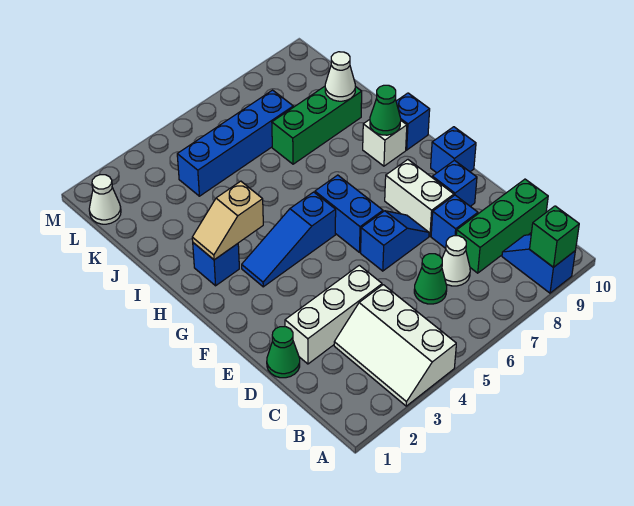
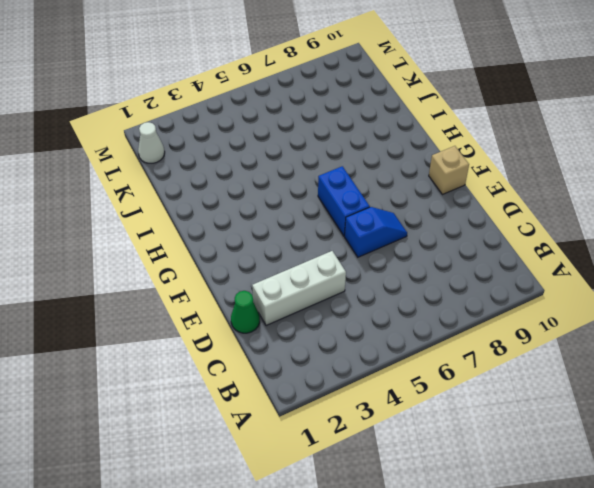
tan 1x1 brick [429,146,469,195] -> blue 1x1 brick [431,127,476,173]
none -> white 2x3 slope [334,285,456,406]
none -> blue 1x2 slope [502,235,575,293]
none -> green 1x1 cone [414,254,447,304]

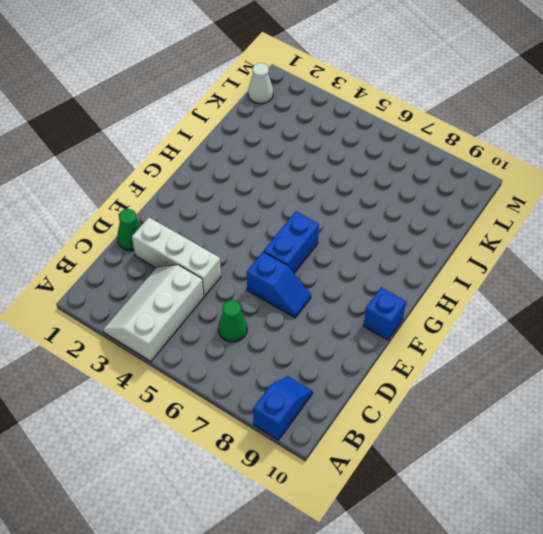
none -> white 1x1 cone [442,236,470,286]
none -> green 1x3 brick [456,179,548,273]
none -> blue 1x1 brick [431,195,478,248]

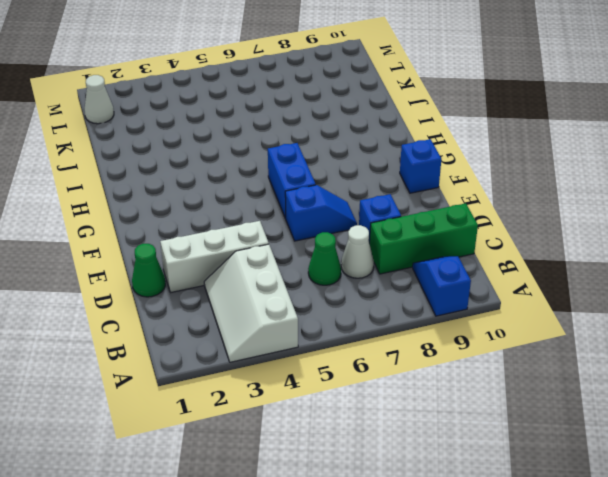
none -> white 1x2 brick [385,160,454,236]
none -> blue 1x1 brick [432,160,477,206]
none -> blue 1x3 slope [242,192,336,287]

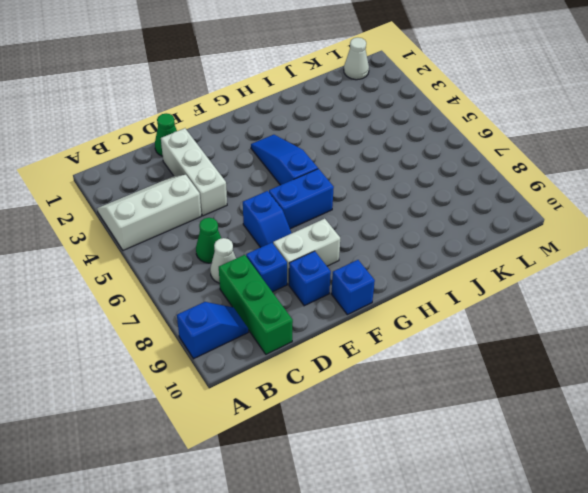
none -> blue 1x1 brick [193,243,239,286]
none -> white 1x1 brick [363,120,407,166]
none -> blue 1x1 brick [396,93,430,150]

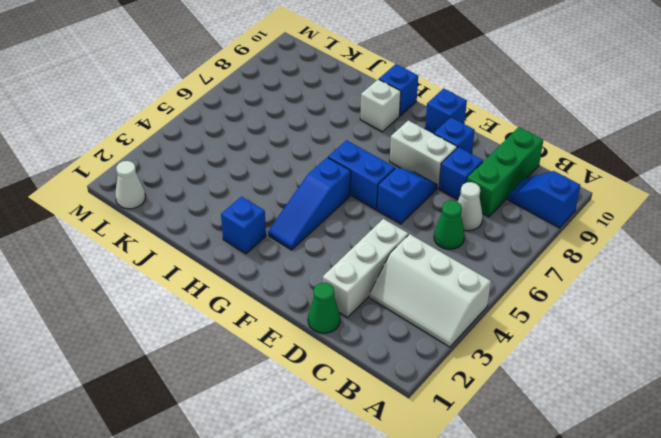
none -> green 1x3 brick [272,86,362,164]
none -> blue 1x4 brick [177,90,293,196]
none -> green 1x1 brick [530,206,579,267]

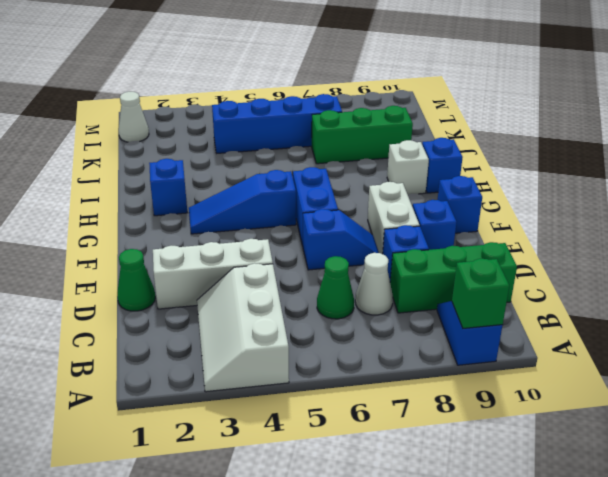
none -> tan 1x2 slope [192,181,263,260]
none -> green 1x1 cone [370,85,401,135]
none -> white 1x1 cone [325,52,355,101]

